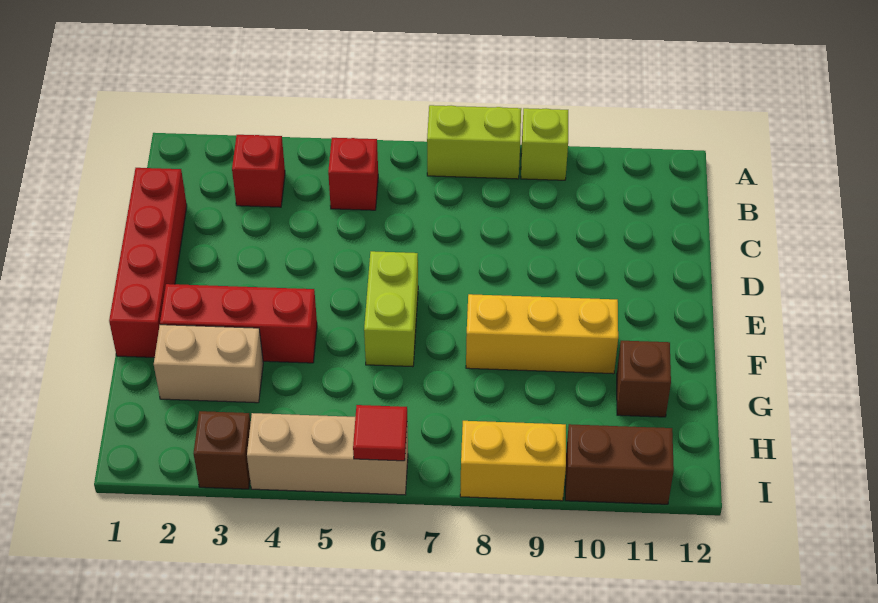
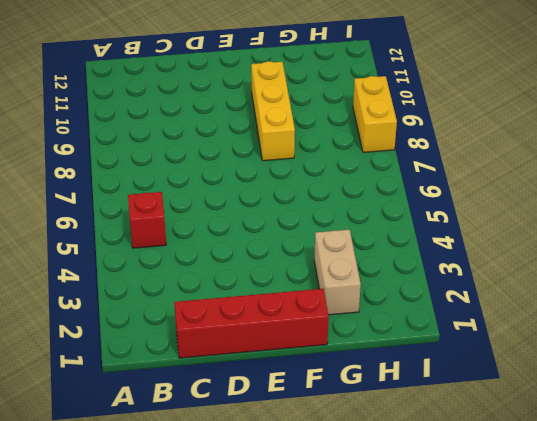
none -> lime 1x2 brick [427,105,521,179]
none -> lime 1x1 brick [521,108,568,180]
none -> red 1x1 brick [232,135,285,207]

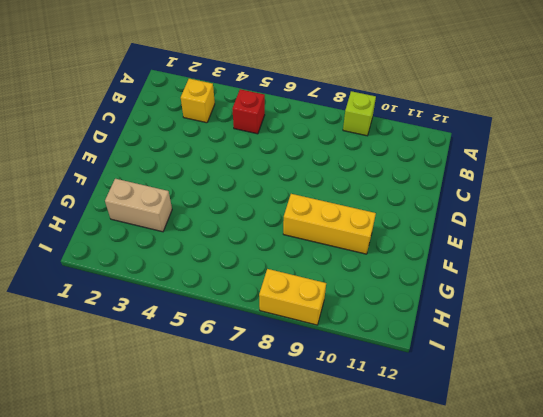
yellow 1x1 brick [181,79,215,123] -> red 1x1 brick [232,135,285,207]
none -> lime 1x2 brick [427,105,521,179]
none -> red 1x4 brick [109,168,187,357]
none -> lime 1x2 brick [364,251,418,367]

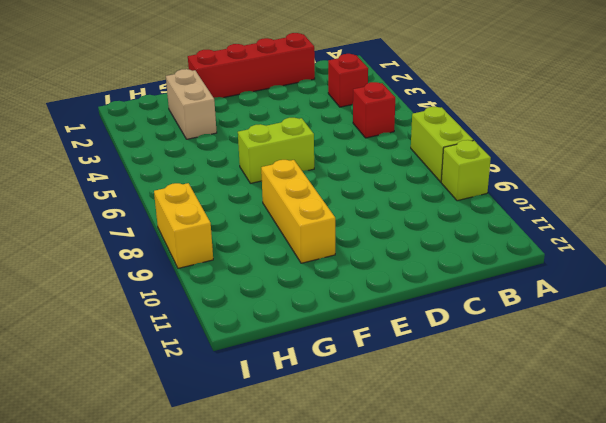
none -> red 1x3 brick [160,284,317,363]
none -> brown 1x1 brick [617,341,671,417]
none -> brown 1x1 brick [193,411,251,489]

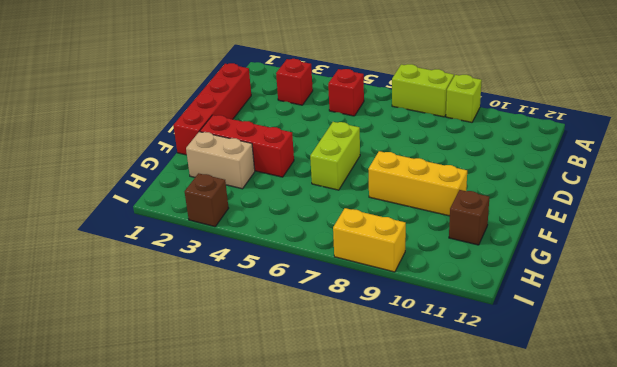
none -> tan 1x3 brick [247,413,408,495]
none -> brown 1x2 brick [565,424,674,504]
none -> red 1x1 tile [353,405,407,461]

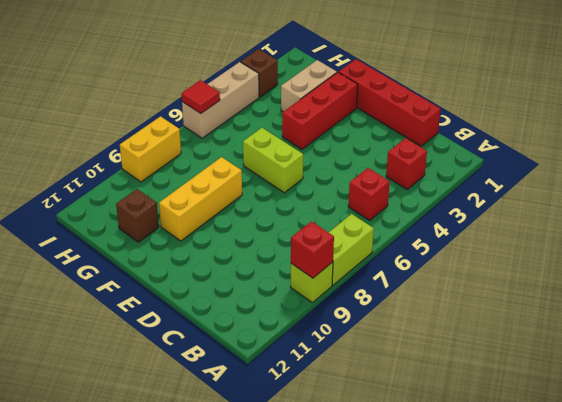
red 1x1 brick [291,221,334,278] -> none
none -> brown 1x2 brick [565,424,674,504]

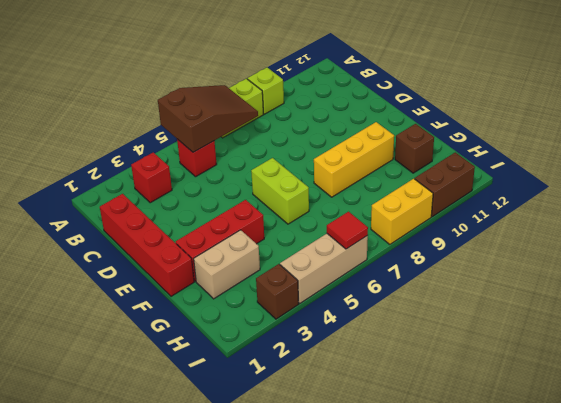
brown 2x3 slope [158,85,258,152] -> none

